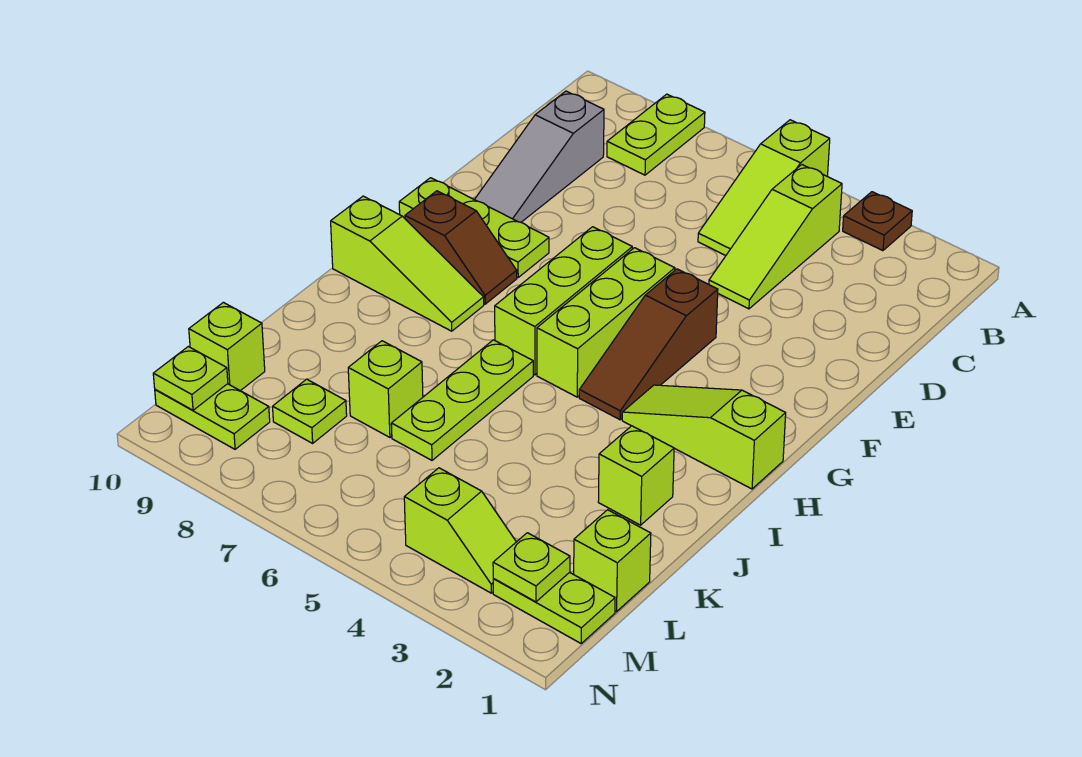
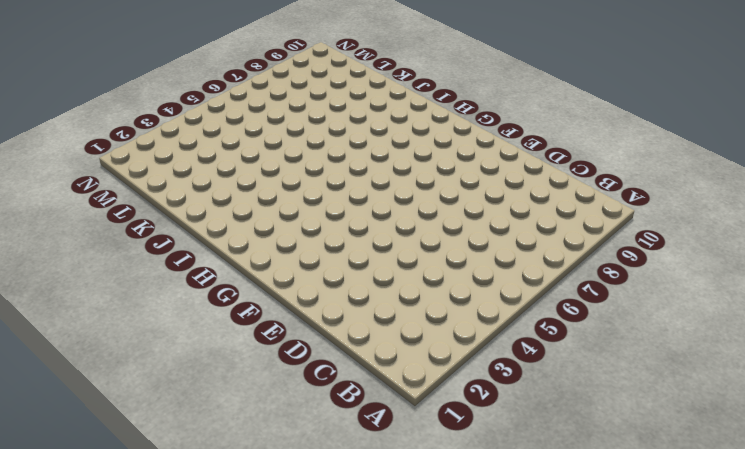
none -> brown 1x1 plate [843,192,912,251]
none -> lime 1x3 slope [698,120,830,255]
none -> lime 1x2 plate [607,94,705,175]

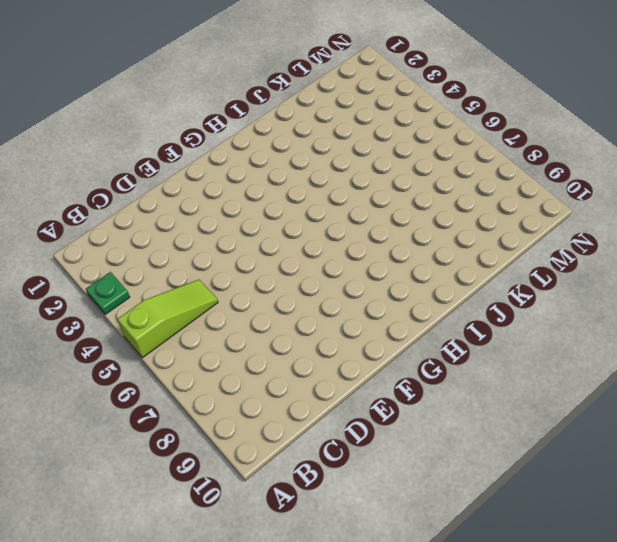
green 1x1 plate [86,272,130,314] -> brown 1x1 plate [843,192,912,251]
none -> lime 1x2 plate [607,94,705,175]
none -> lime 1x3 slope [709,165,842,309]
none -> grey 1x3 slope [474,91,604,222]

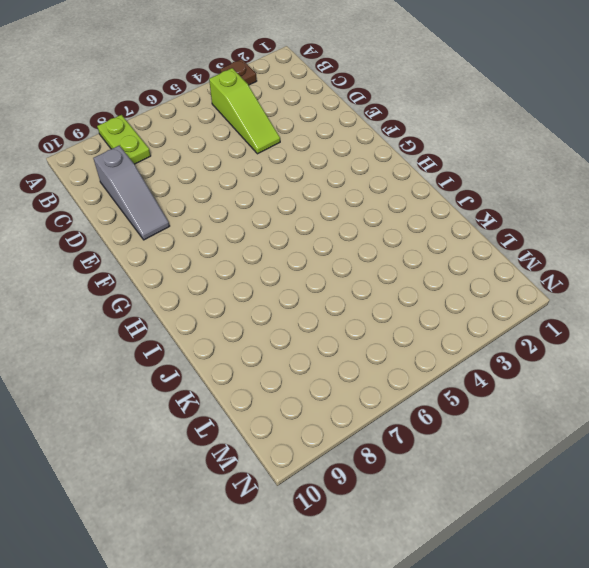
none -> lime 1x3 slope [698,120,830,255]
none -> brown 1x3 slope [579,269,718,420]
none -> lime 1x3 brick [537,248,675,397]

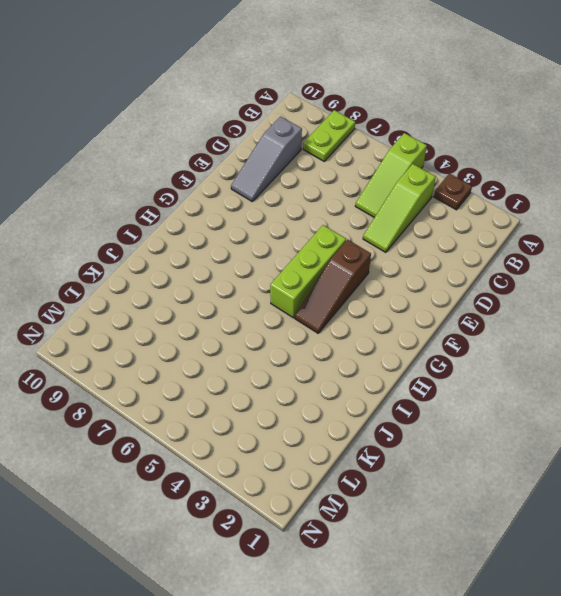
none -> lime 1x3 brick [495,227,632,375]
none -> lime 1x3 plate [399,178,549,277]
none -> brown 1x2 slope [405,191,517,304]

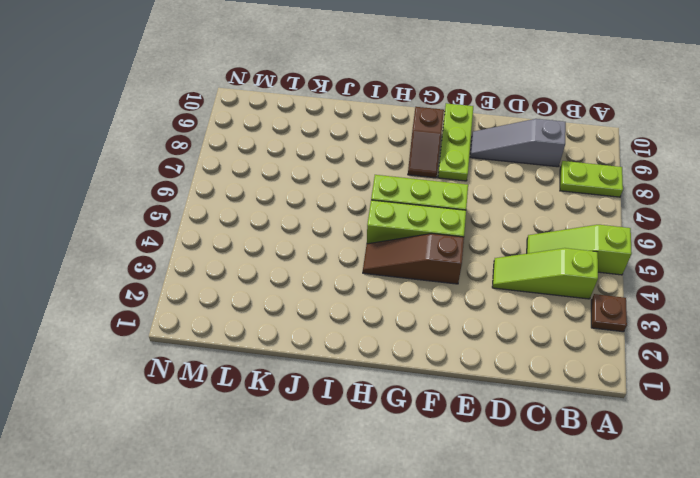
none -> lime 1x3 slope [622,385,786,489]
none -> lime 1x3 slope [331,196,484,331]
none -> lime 1x3 plate [391,340,533,460]

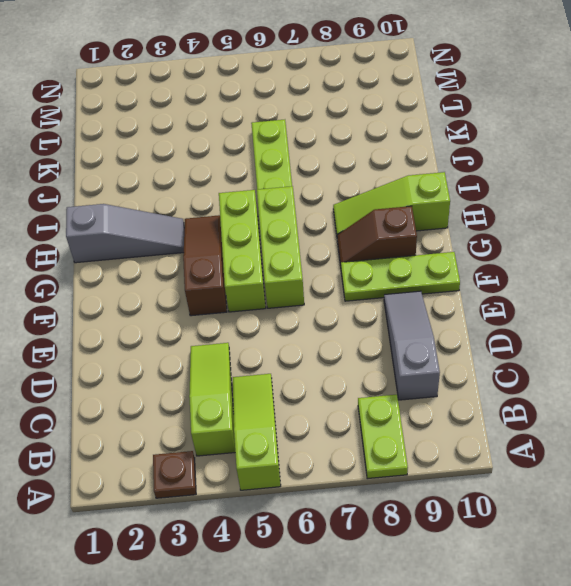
grey 1x3 slope [66,204,184,263] -> lime 1x3 slope [622,385,786,489]
none -> lime 1x1 brick [598,426,674,525]
none -> lime 1x1 brick [348,341,423,437]
none -> lime 1x1 brick [574,510,651,612]

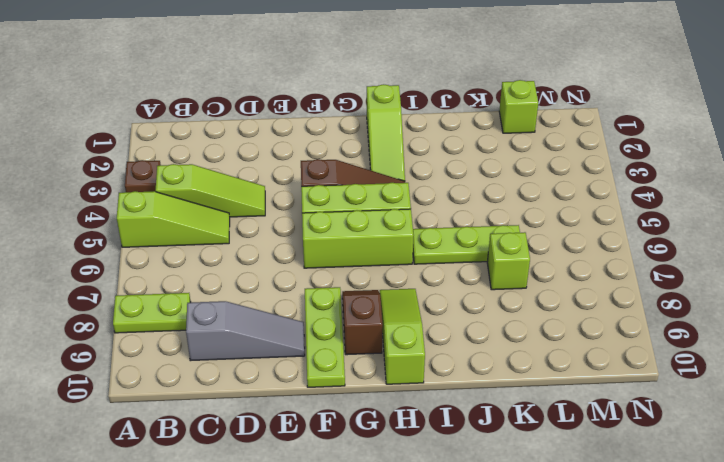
none -> lime 1x1 brick [598,426,674,525]
none -> lime 1x1 plate [273,379,347,443]
none -> lime 1x1 brick [189,302,265,391]

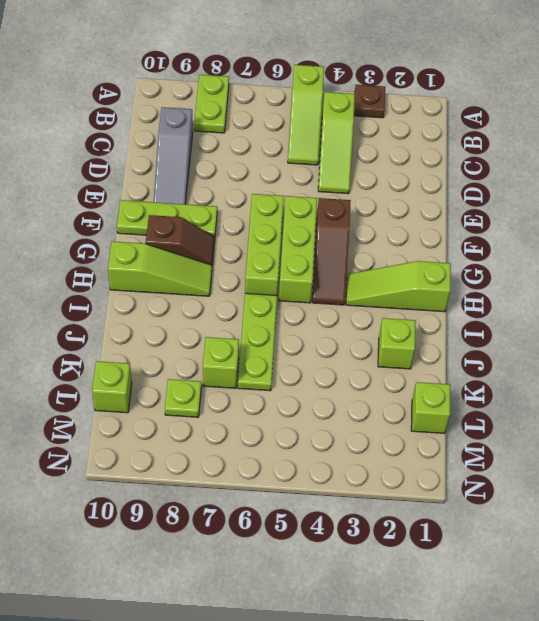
none -> lime 1x2 plate [493,572,615,643]
none -> lime 1x2 slope [404,468,516,593]
none -> lime 1x2 plate [155,384,270,449]

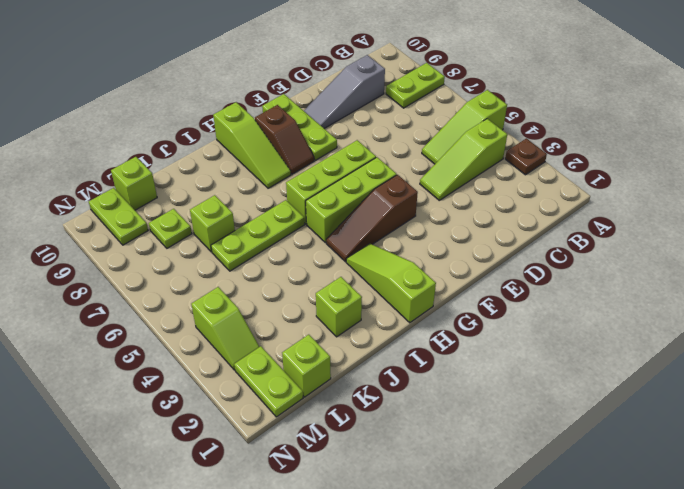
none -> lime 1x1 plate [493,533,570,602]
none -> lime 1x1 plate [153,347,228,410]

